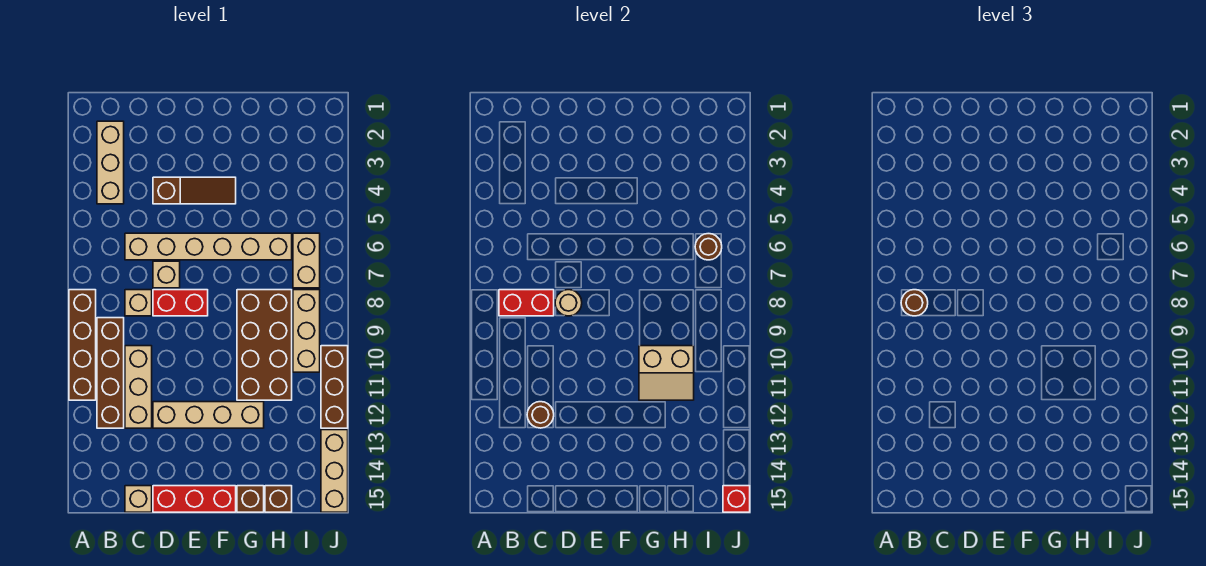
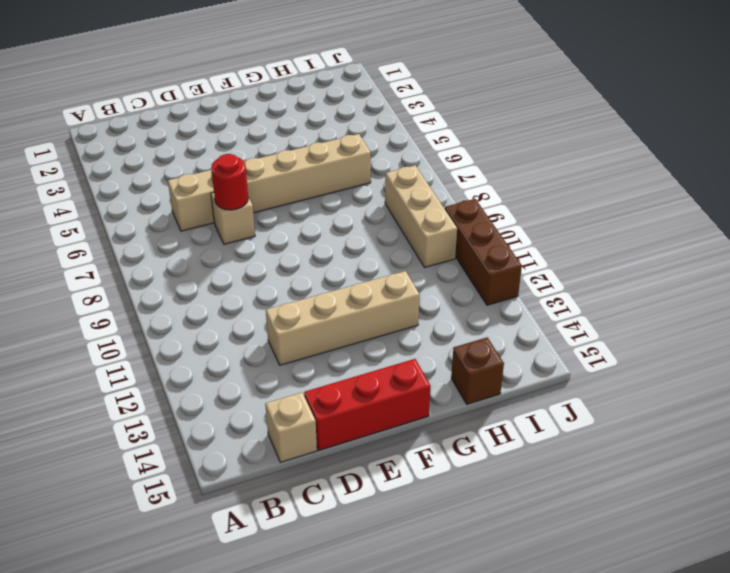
red 1x1 round brick [211,154,248,210] -> none
none -> brown 1x4 brick [69,290,96,400]
none -> tan 1x3 brick [97,121,124,204]
none -> brown 1x4 brick [97,318,124,428]

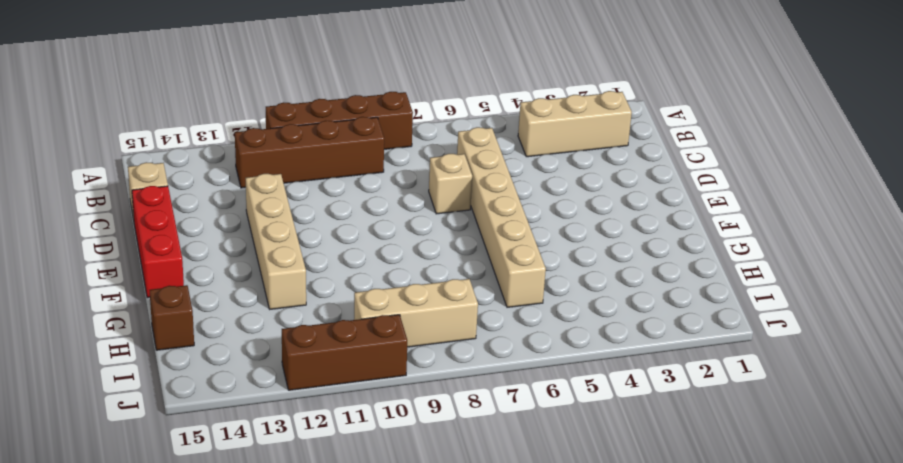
none -> tan 1x1 brick [125,290,152,316]
none -> tan 1x3 brick [125,346,152,428]
none -> brown 1x3 slope [153,177,236,204]

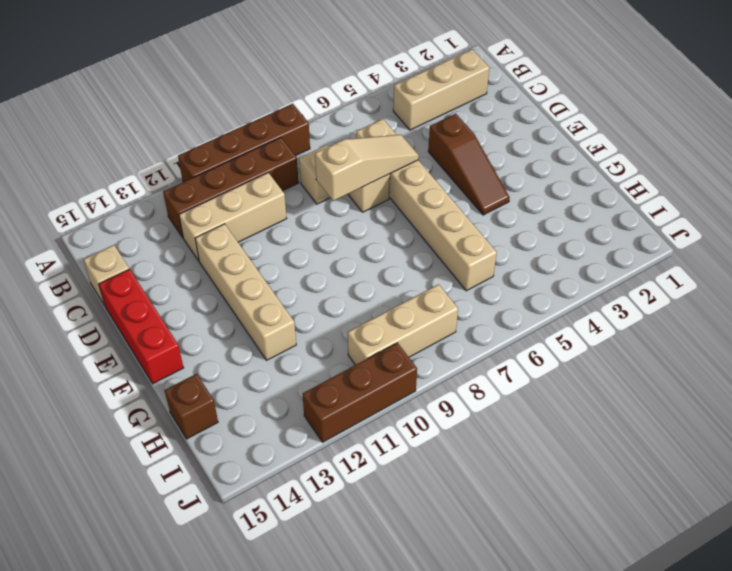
tan 1x3 slope [315,135,419,201] -> tan 1x1 round brick [555,290,582,316]
none -> red 1x2 brick [153,290,208,316]
none -> brown 2x4 brick [237,290,292,400]
none -> brown 1x1 brick [237,486,264,512]

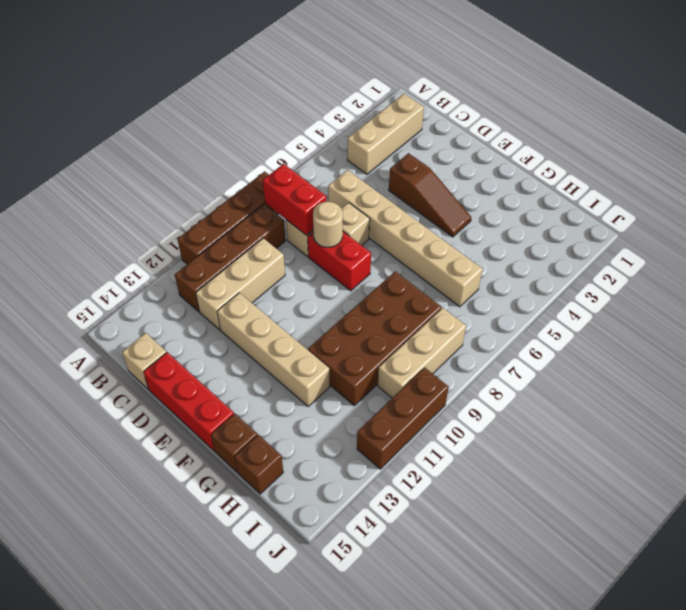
none -> tan 1x2 brick [293,233,320,288]
none -> tan 1x3 brick [321,430,348,512]
none -> brown 1x1 round brick [527,402,554,428]

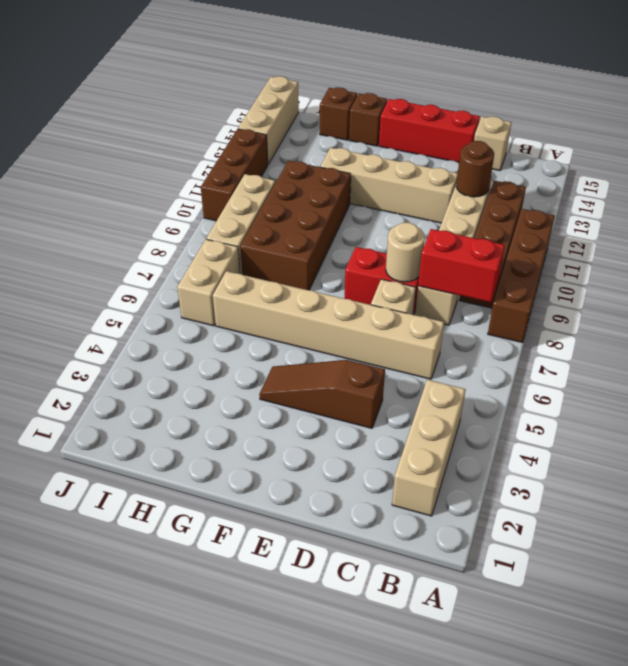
none -> tan 2x2 slope [639,346,694,400]
none -> brown 1x1 round brick [695,234,722,260]
none -> red 1x1 brick [723,486,750,512]

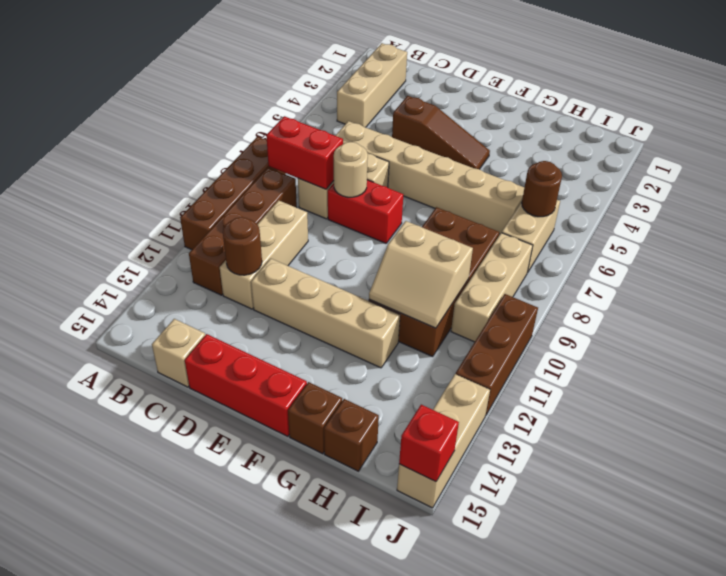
none -> brown 1x1 round brick [901,290,928,316]

